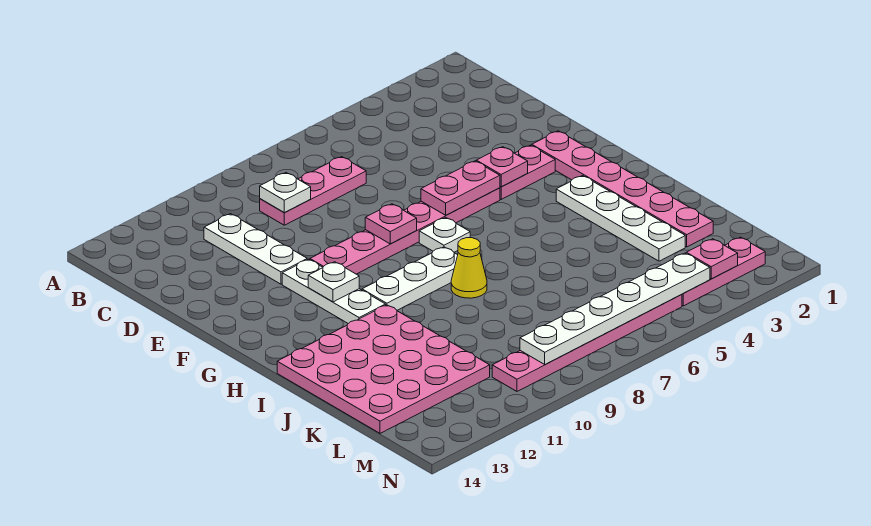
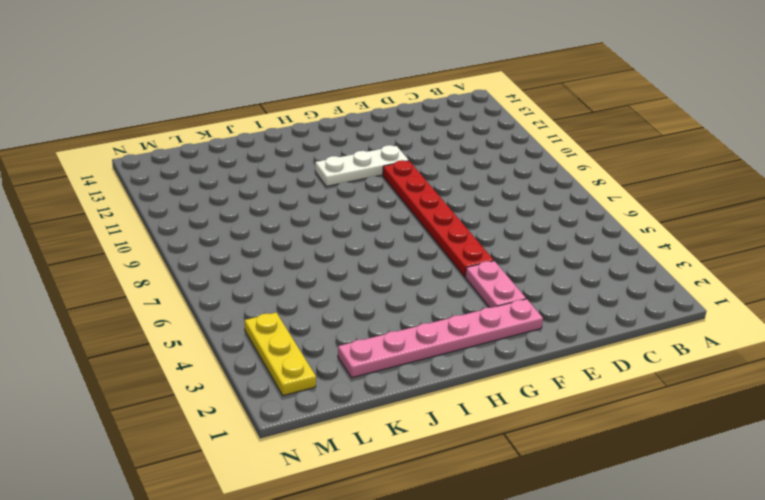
red 1x6 plate [383,160,494,277] -> pink 1x6 plate [310,188,500,274]
yellow 1x3 plate [245,313,316,396] -> pink 1x3 plate [682,237,765,306]
none -> pink 1x3 plate [260,157,366,225]
none -> white 1x3 plate [204,214,307,284]
none -> white 1x1 plate [419,217,470,252]

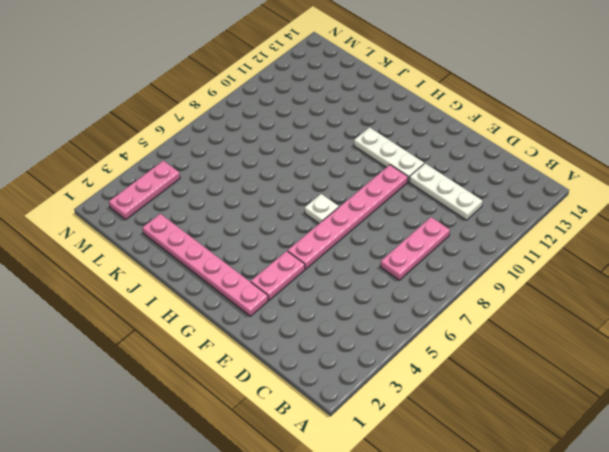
none -> white 1x4 plate [556,176,685,261]
none -> white 1x3 plate [362,247,458,310]
none -> yellow 1x1 cone [451,238,487,298]

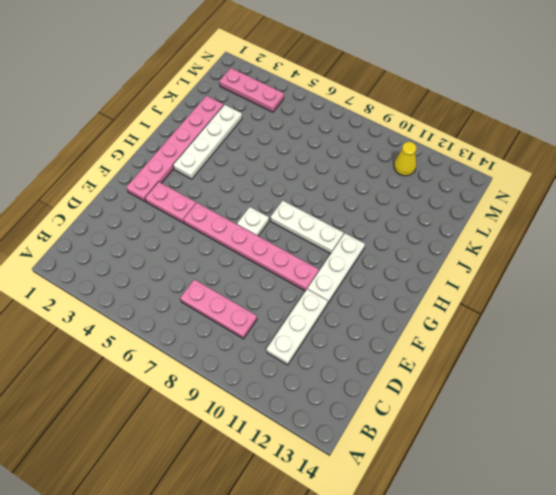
yellow 1x1 cone [394,142,417,176] -> yellow 1x1 cone moved to [451,238,487,298]
none -> pink 4x4 plate [277,305,490,433]
none -> pink 1x6 plate [492,295,682,391]
none -> white 1x1 plate [260,173,311,213]

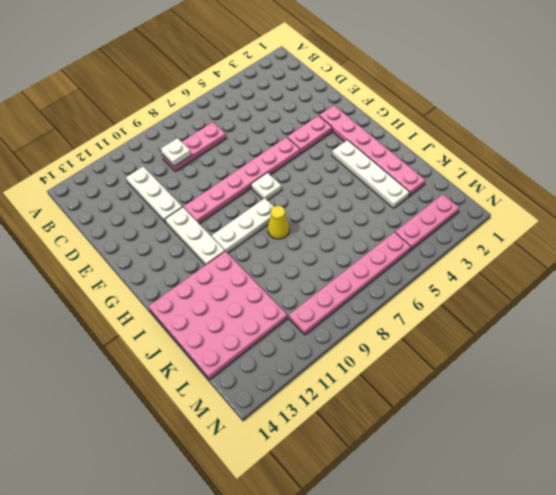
none -> pink 1x1 plate [476,147,528,187]
none -> pink 1x2 plate [421,161,500,215]
none -> pink 1x1 plate [365,204,417,244]

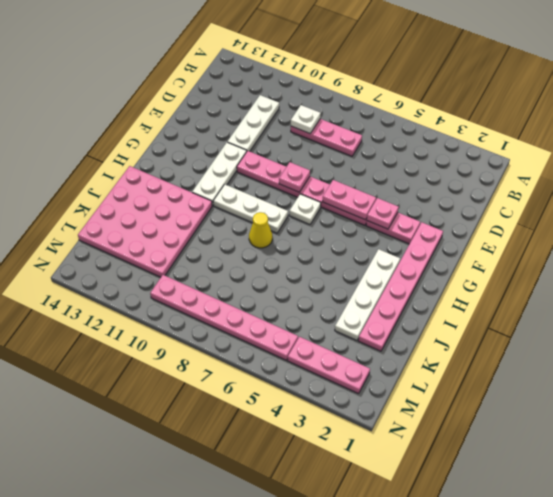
none -> white 1x1 plate [308,262,359,302]
none -> pink 1x1 plate [686,239,738,279]
none -> white 1x6 plate [520,253,710,365]

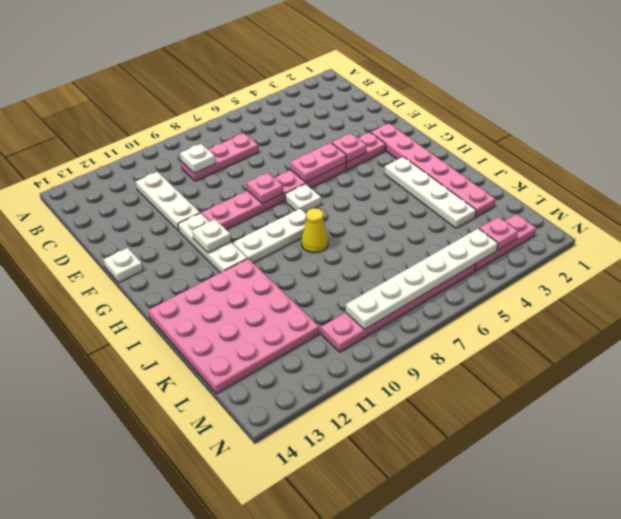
white 1x1 plate [103,248,143,282] -> none

